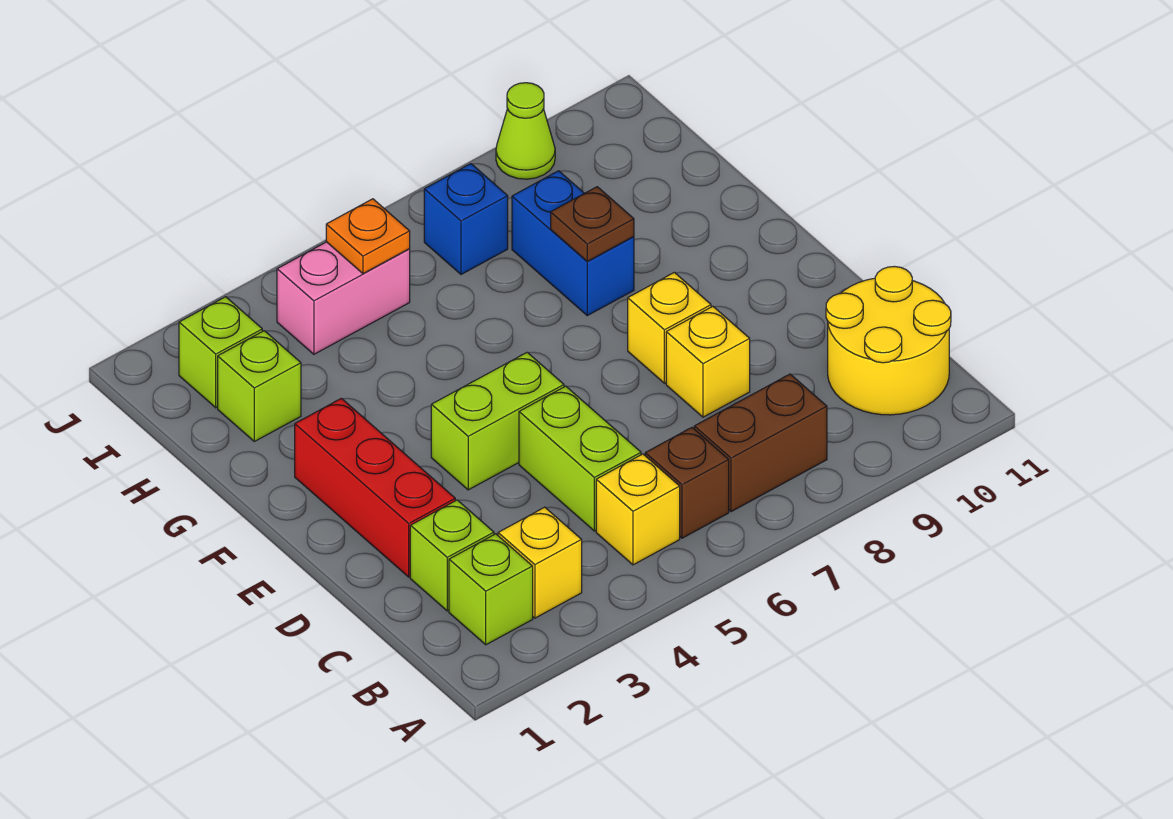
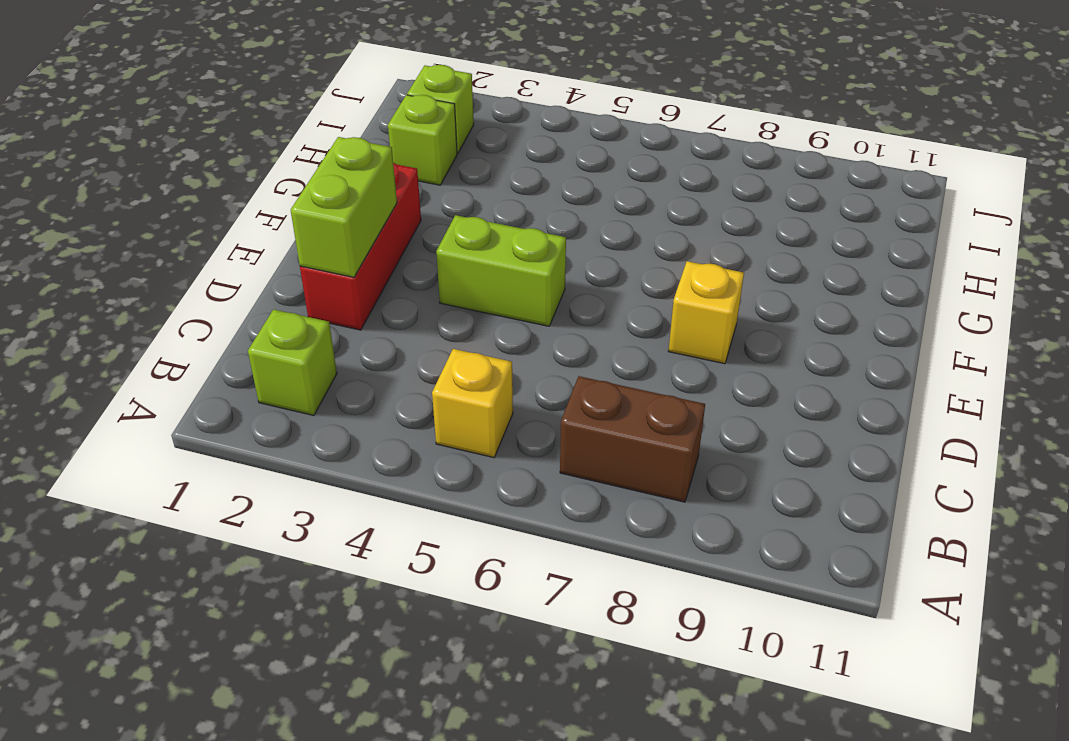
lime 1x2 brick [291,137,397,277] -> lime 1x2 brick moved to [519,386,641,531]
none -> yellow 1x1 brick [498,507,582,618]
none -> brown 1x1 brick [645,428,729,538]
none -> yellow 2x2 round brick [826,266,951,415]

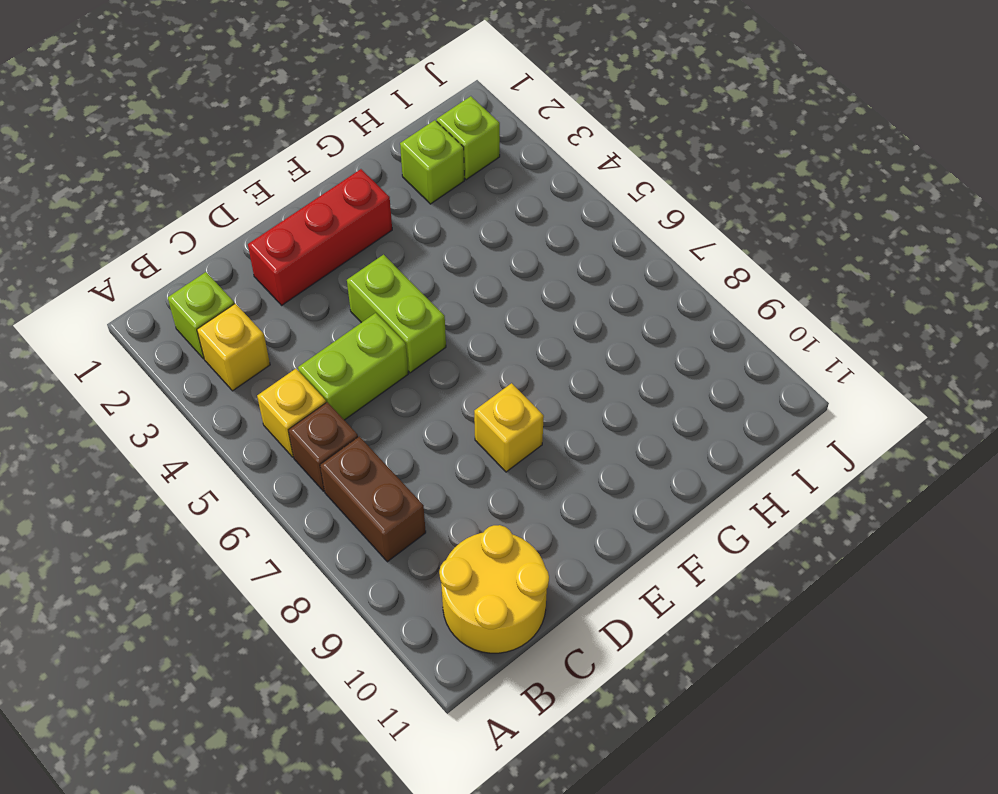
none -> lime 1x1 brick [410,500,494,611]
none -> yellow 1x1 brick [666,306,750,417]
none -> blue 1x2 brick [512,171,634,316]

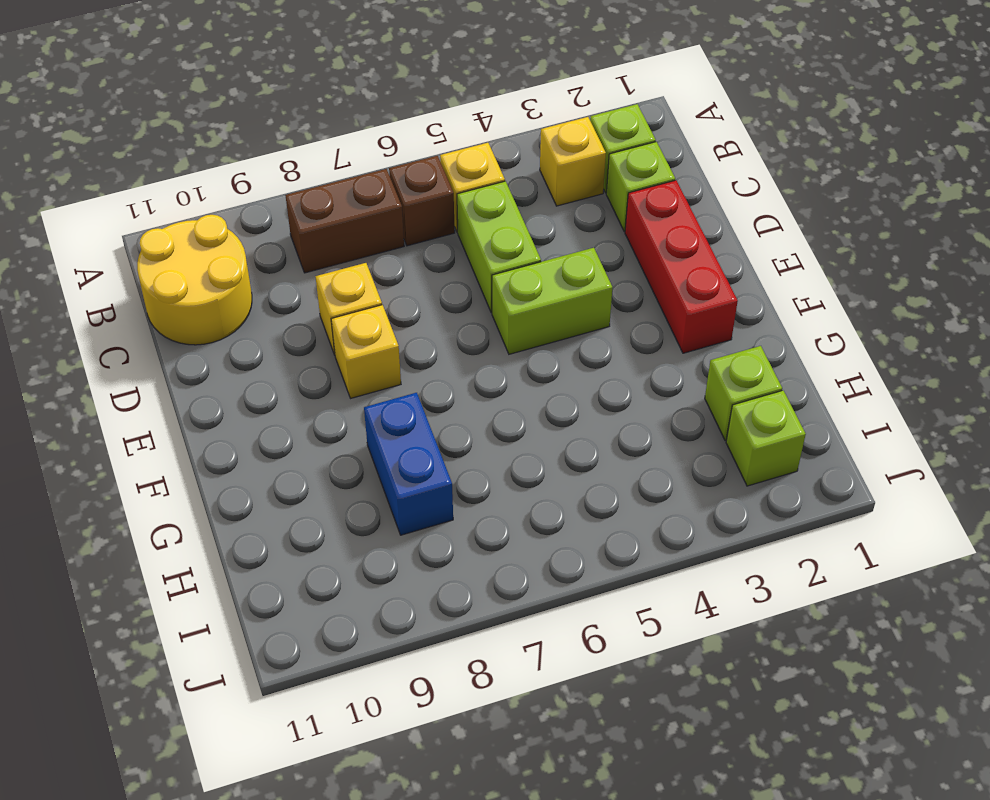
none -> pink 1x2 brick [277,242,410,354]
none -> blue 1x1 brick [424,164,508,274]
none -> lime 1x1 cone [496,83,555,179]

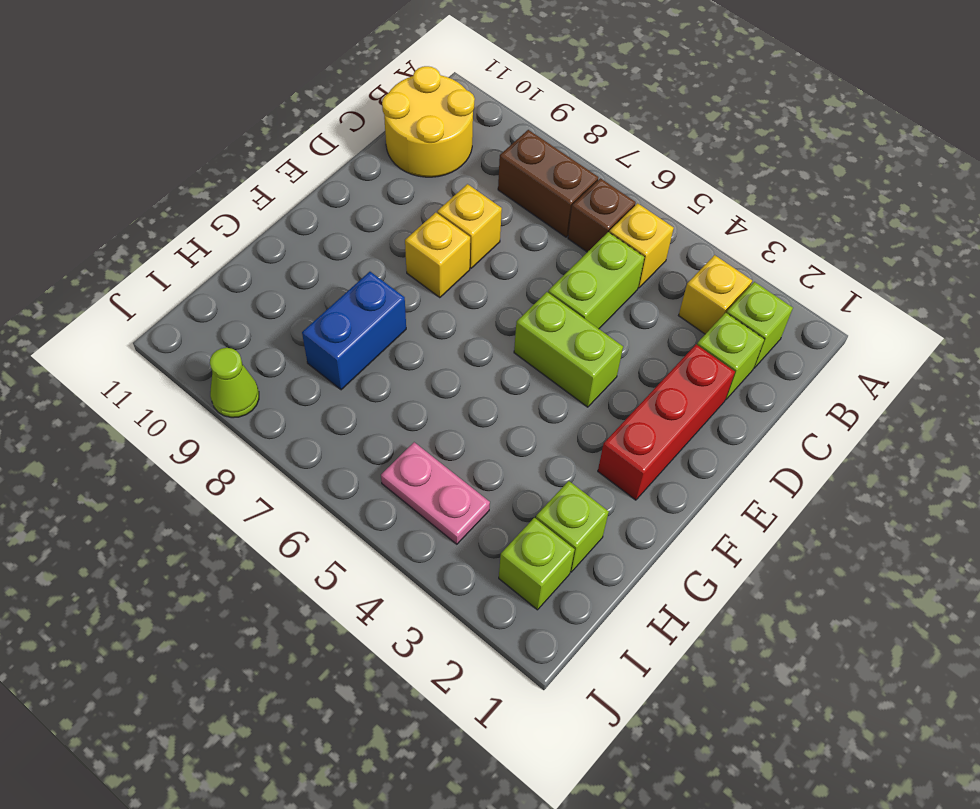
pink 1x2 plate [381,442,490,544] -> pink 1x2 brick [277,242,410,354]
none -> blue 1x1 brick [424,164,508,274]
none -> brown 1x1 plate [551,187,634,261]
none -> orange 1x1 plate [326,199,410,273]

